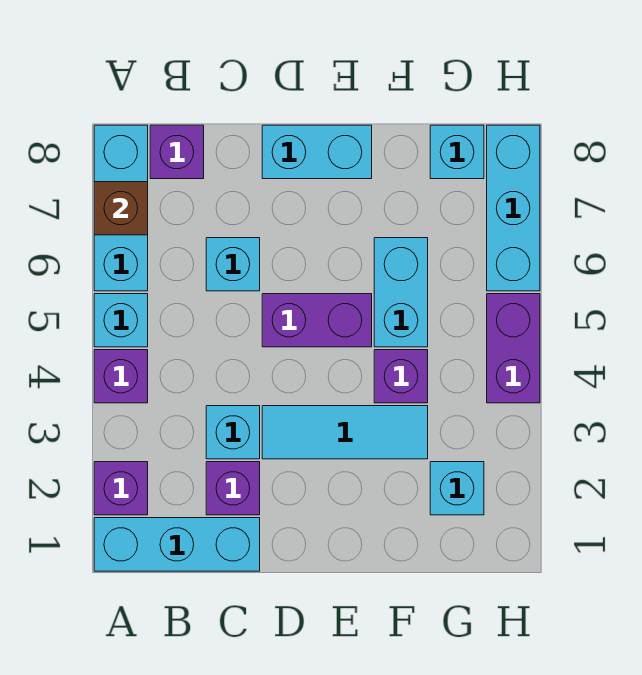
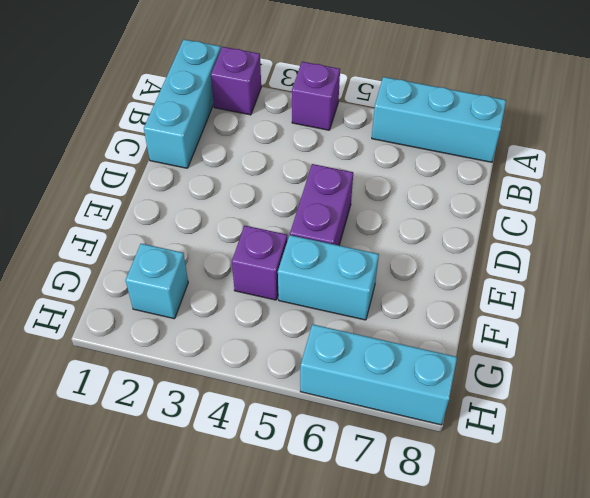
none -> cyan 1x1 brick [94,294,148,347]
none -> purple 1x1 brick [150,125,204,179]
none -> purple 1x1 brick [206,462,260,515]

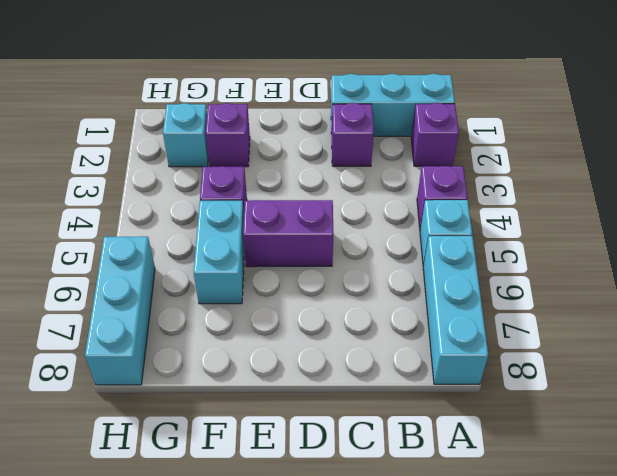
purple 1x1 brick [206,103,250,167] -> purple 1x1 brick moved to [150,125,204,179]
none -> cyan 1x1 brick [206,406,260,459]
none -> cyan 1x1 brick [206,238,260,291]
none -> cyan 1x3 tile [262,406,428,459]

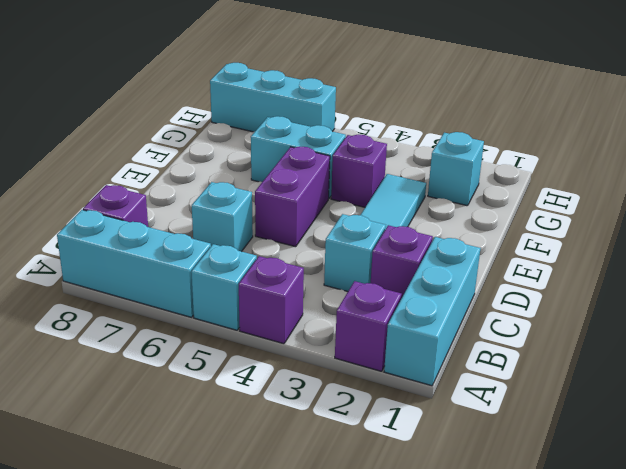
none -> cyan 1x2 brick [262,125,372,179]
none -> cyan 1x1 brick [430,125,484,179]
none -> purple 1x2 brick [487,294,540,403]

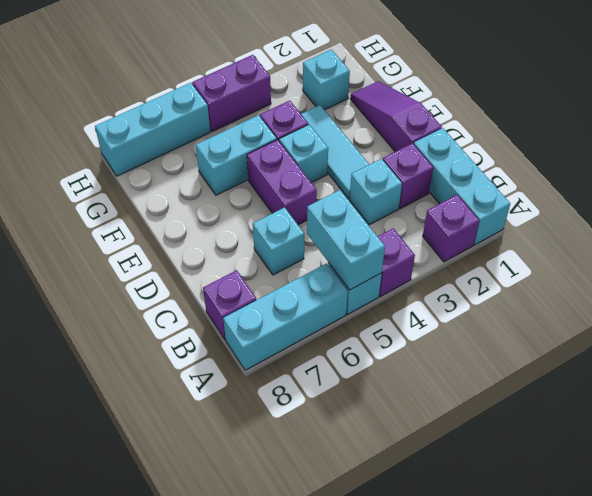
cyan 1x2 brick [307,190,385,290] -> cyan 1x2 brick moved to [262,125,372,179]
purple 1x3 slope [350,81,442,152] -> none
cyan 1x1 brick [279,125,328,183] -> cyan 1x1 brick moved to [430,125,484,179]
none -> brown 1x1 brick [94,182,148,235]

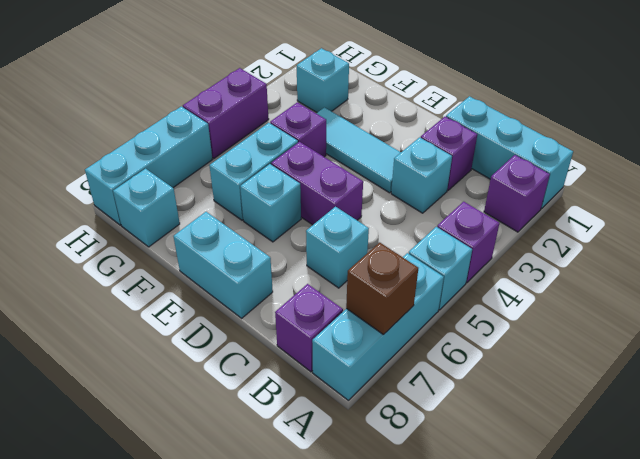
cyan 1x1 brick [240,164,301,242] -> none

